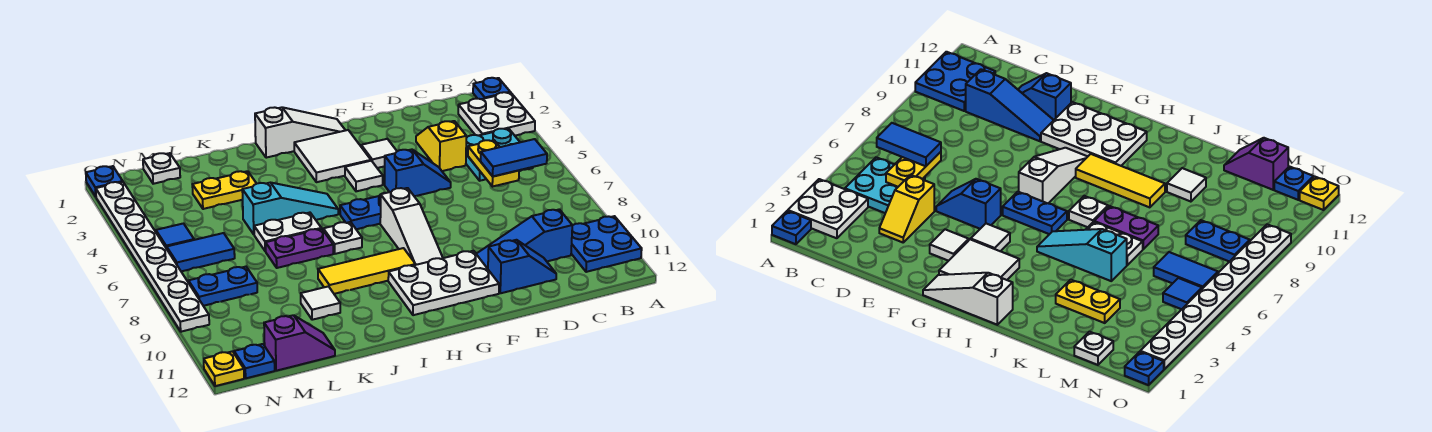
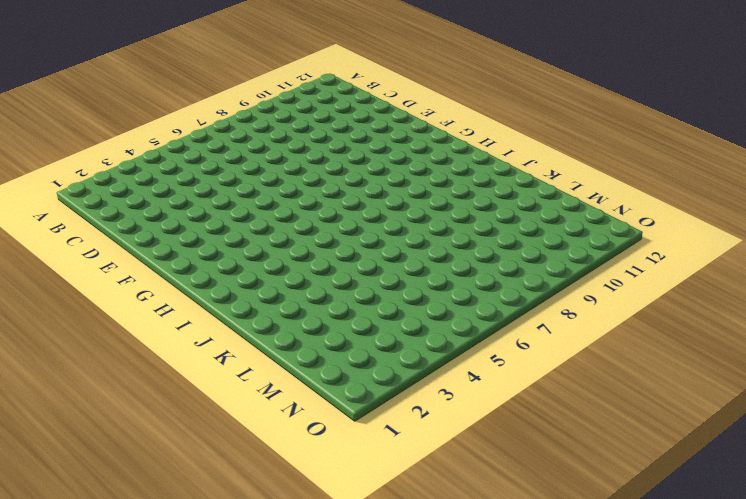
none -> blue 1x1 plate [473,78,510,99]
none -> white 2x2 plate [458,92,535,136]
none -> blue 2x2 plate [571,216,642,272]
none -> cyan 2x2 plate [466,129,533,181]

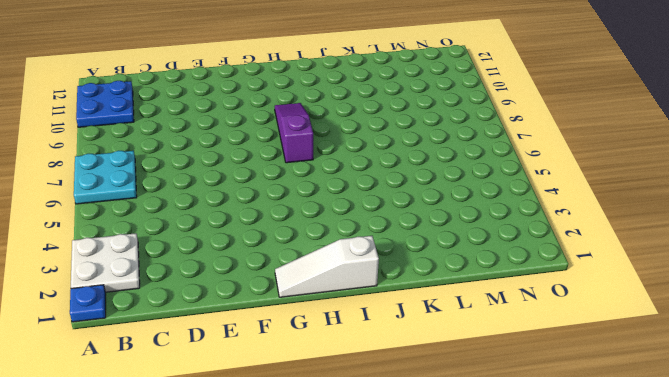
cyan 2x2 plate [74,151,137,204] -> cyan 2x2 plate moved to [466,129,533,181]
purple 1x3 slope [275,103,313,163] -> yellow 1x3 tile [318,248,416,294]
none -> blue 1x3 slope [477,209,572,269]
none -> yellow 1x2 slope [416,121,466,171]
none -> blue 1x2 slope [488,240,556,293]
none -> blue 1x2 slope [385,149,451,196]

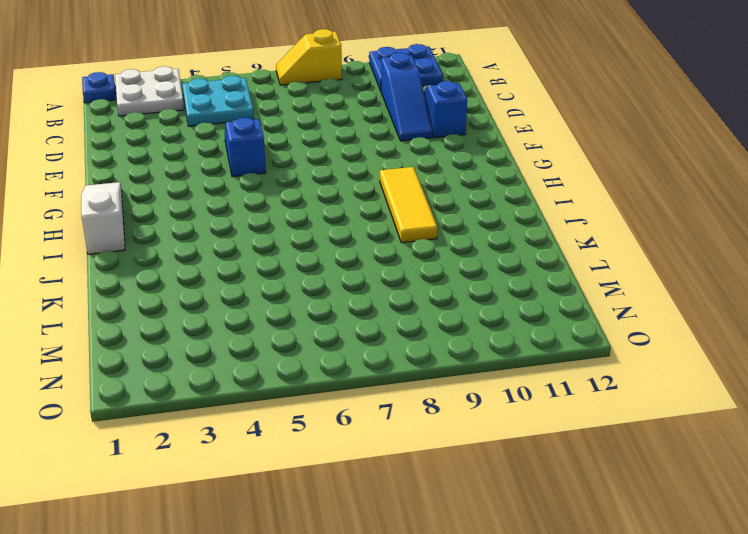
yellow 1x2 slope [276,29,342,85] -> yellow 1x2 slope moved to [416,121,466,171]
none -> white 1x1 tile [361,139,397,168]
none -> white 2x3 plate [388,251,499,315]
none -> white 2x2 tile [294,130,371,182]
none -> white 1x1 tile [345,161,383,191]

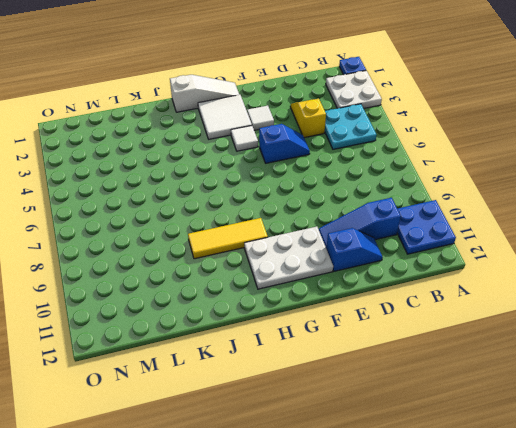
none -> blue 1x2 plate [340,193,384,229]
none -> white 1x3 slope [380,188,443,265]
none -> cyan 1x3 slope [242,183,338,234]
none -> white 1x1 plate [323,222,362,254]

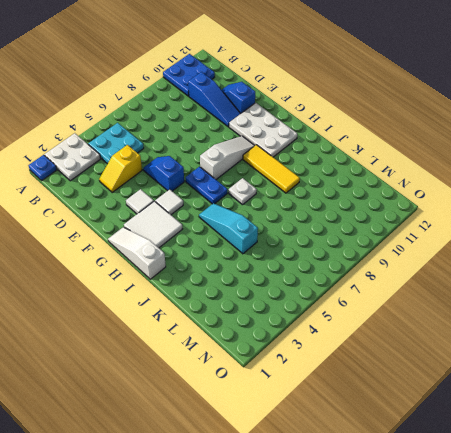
none -> white 1x2 plate [254,213,321,251]
none -> purple 1x2 plate [266,229,333,268]
none -> yellow 1x2 plate [192,171,257,209]
none -> white 1x1 tile [301,286,340,320]

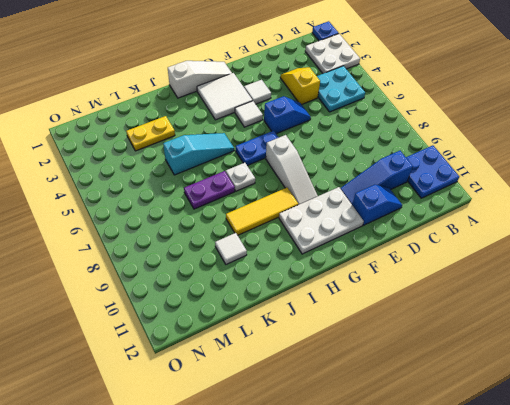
none -> white 1x2 plate [254,213,321,251]
none -> purple 1x2 slope [264,315,335,371]
none -> white 1x1 plate [143,153,180,184]
none -> blue 1x2 tile [167,233,235,271]

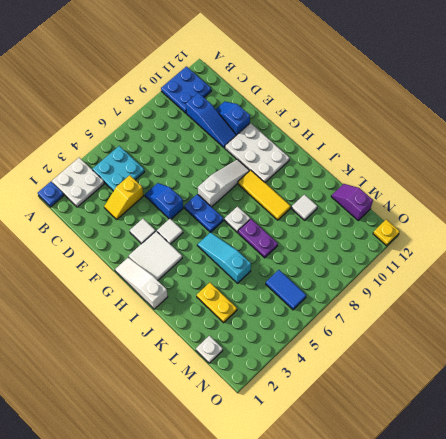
none -> white 1x2 plate [254,213,321,251]
none -> blue 1x2 plate [189,267,257,306]
none -> blue 1x1 tile [156,224,194,249]
none -> blue 1x1 plate [234,344,275,378]

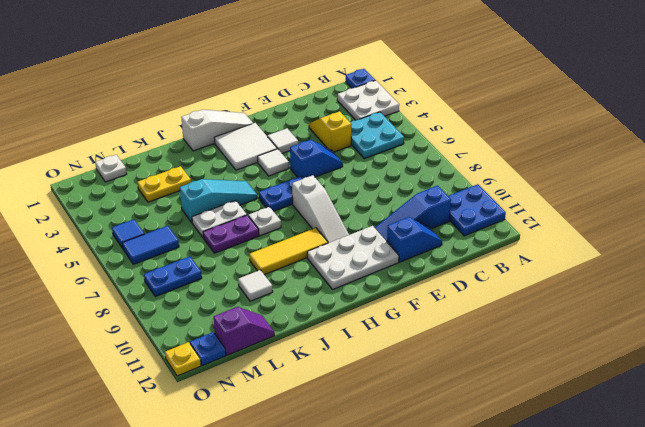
none -> blue 1x1 plate [86,166,123,197]
none -> white 1x8 plate [96,182,209,332]
none -> yellow 1x2 plate [468,140,519,187]
none -> blue 1x2 tile [481,139,547,176]

